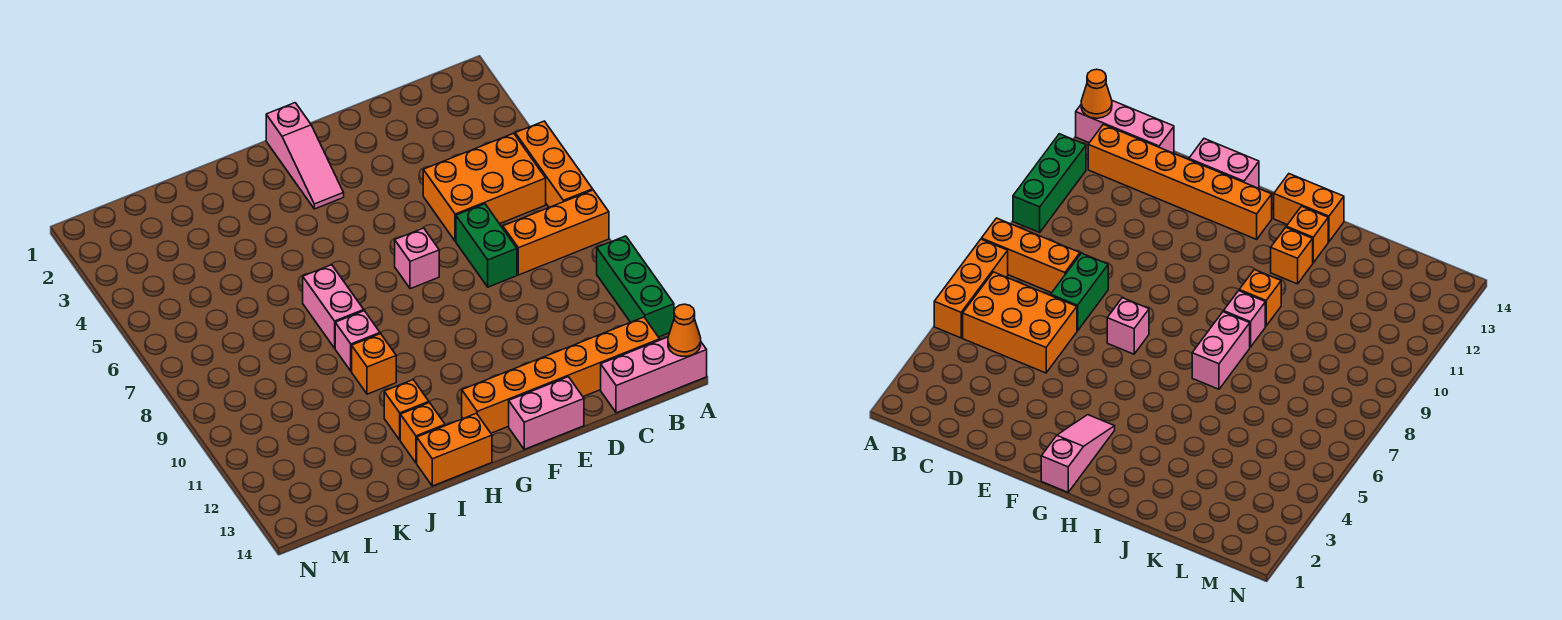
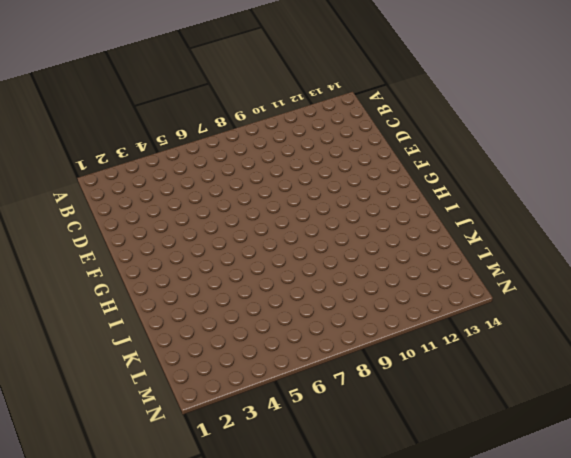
none -> orange 1x3 brick [515,121,593,207]
none -> orange 1x3 brick [503,190,609,275]
none -> green 1x3 brick [597,236,674,337]

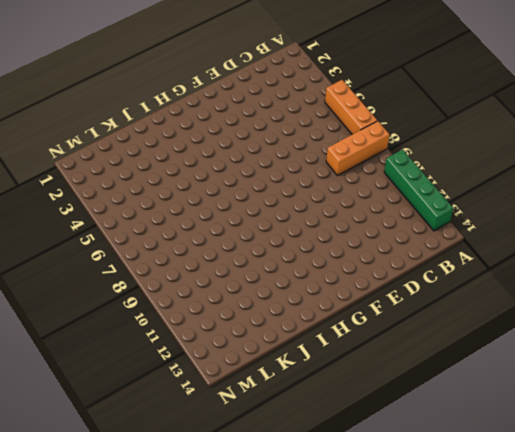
green 1x4 brick [384,150,453,231] -> green 1x3 brick [597,236,674,337]
none -> pink 1x3 brick [601,337,707,413]
none -> orange 2x3 brick [423,133,546,241]
none -> orange 1x6 brick [462,317,660,433]

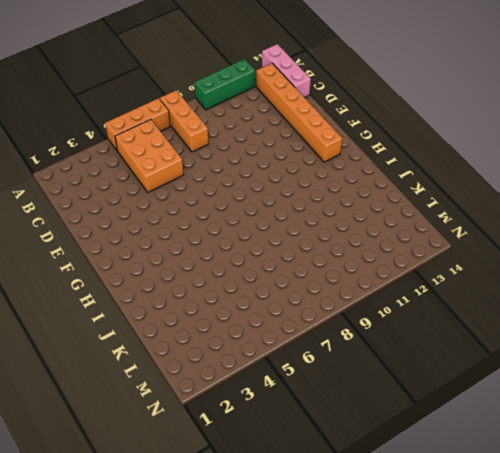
none -> green 1x2 brick [456,204,517,287]
none -> pink 1x2 brick [509,377,584,449]
none -> pink 1x1 brick [395,228,439,289]

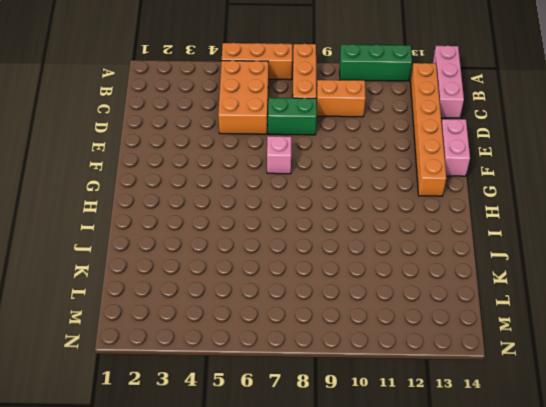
orange 1x2 brick [317,80,366,117] -> orange 1x2 brick turned to [417,413,492,486]
none -> pink 1x3 slope [266,103,344,209]
none -> pink 1x2 brick [303,265,364,348]
none -> pink 1x1 brick [335,311,380,371]

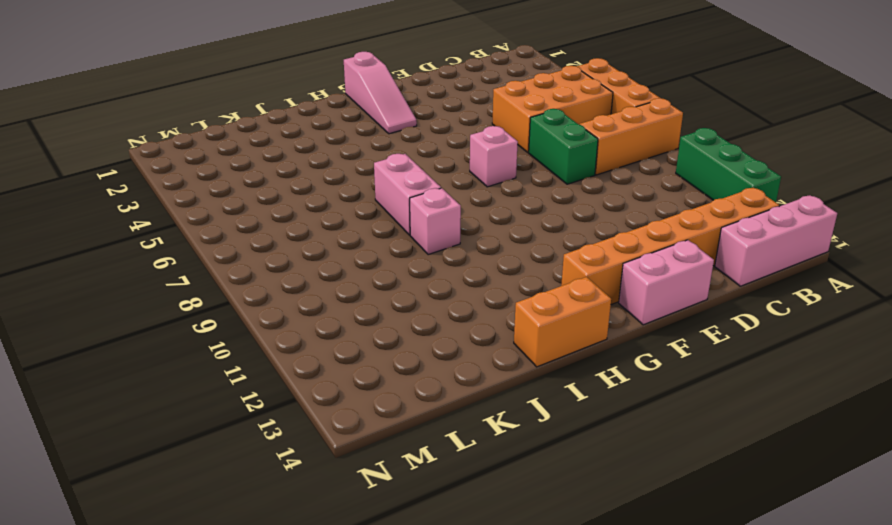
none -> orange 1x1 brick [352,334,396,394]
none -> orange 1x1 brick [384,380,429,440]
none -> orange 1x1 brick [400,403,445,463]

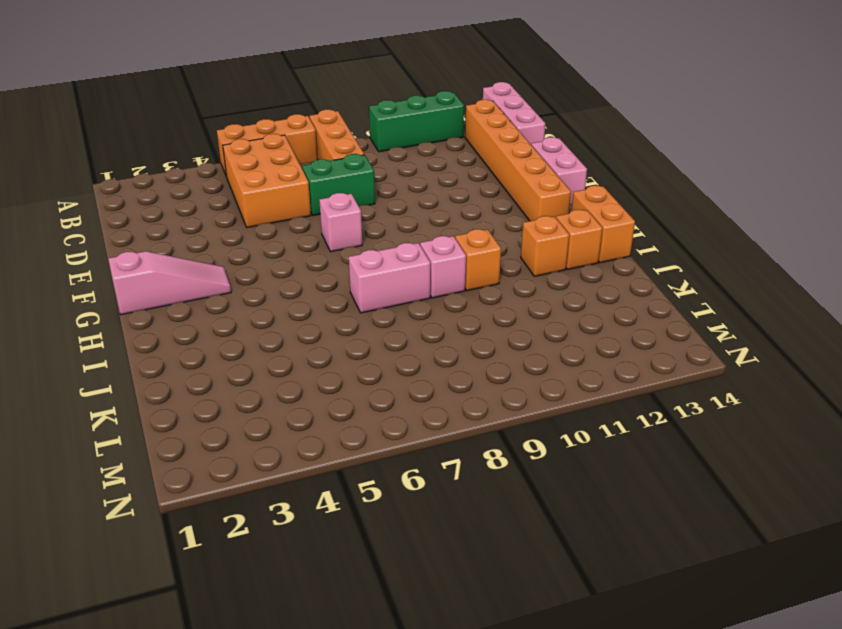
none -> orange 1x1 cone [668,304,701,356]

